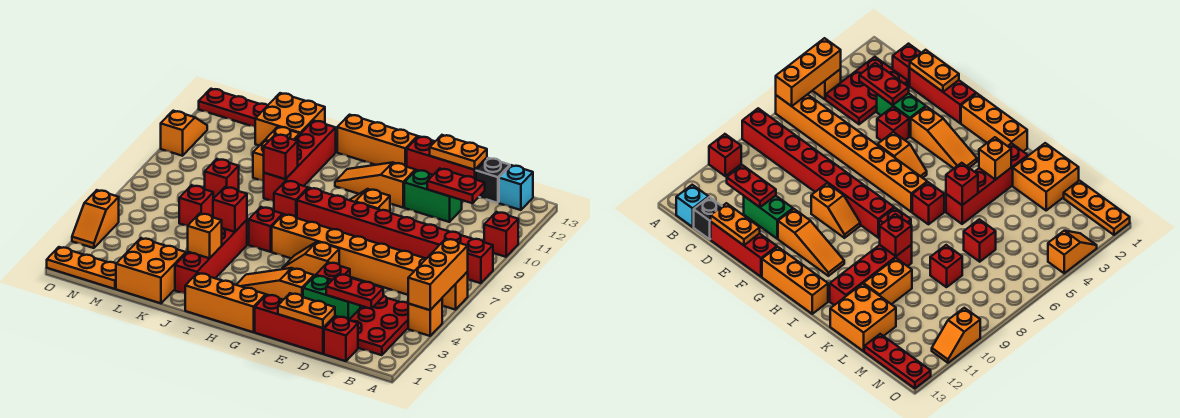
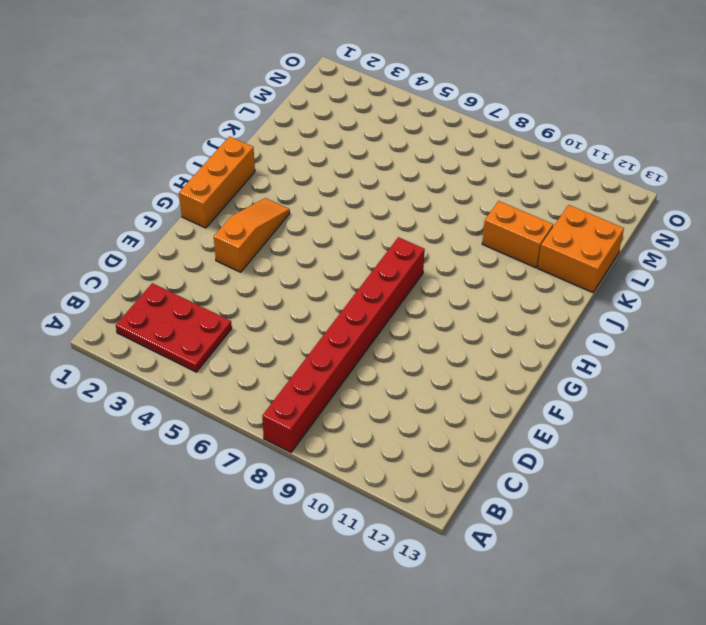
none -> orange 1x1 brick [408,299,442,336]
none -> orange 1x8 brick [272,214,468,310]
none -> red 1x1 brick [484,212,518,257]
none -> cyan 1x1 brick [499,165,533,210]

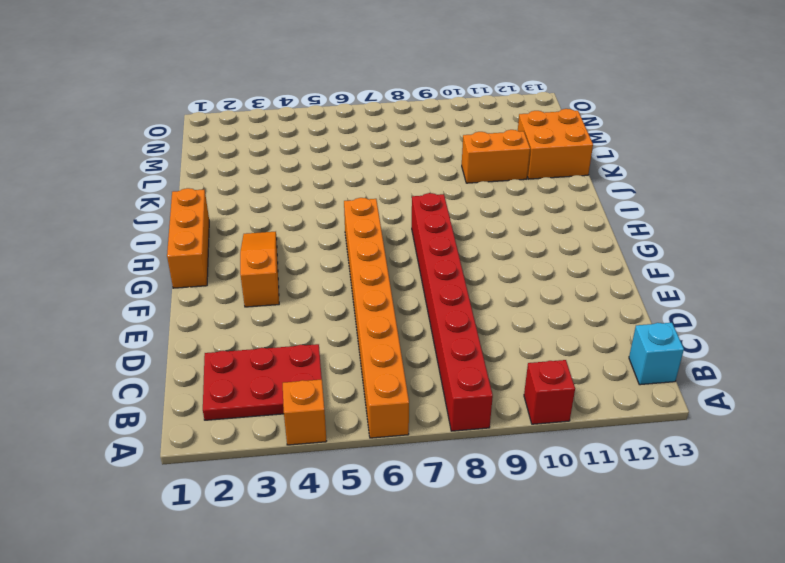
none -> red 1x1 brick [324,316,358,361]
none -> black 1x1 brick [476,158,510,203]
none -> red 1x3 brick [255,295,335,354]
none -> green 1x2 brick [303,275,360,320]

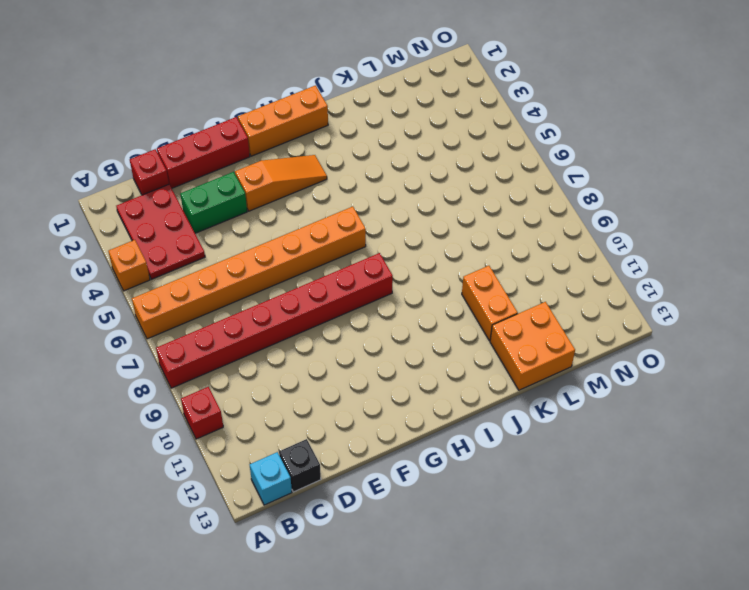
none -> green 1x2 brick [404,170,462,222]
none -> red 1x3 brick [407,136,487,180]
none -> red 1x1 brick [316,262,350,280]
none -> orange 1x2 slope [282,242,339,276]

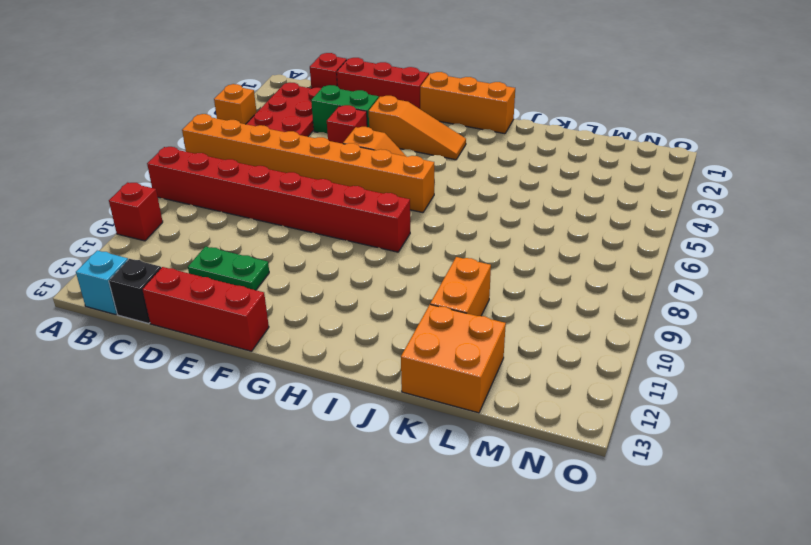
green 1x2 plate [188,246,269,290] -> green 1x2 brick [404,170,462,222]
none -> orange 1x2 slope [350,189,390,212]
none -> orange 1x3 slope [335,163,415,208]
none -> orange 1x3 brick [337,115,418,167]
none -> red 1x1 brick [249,207,283,252]

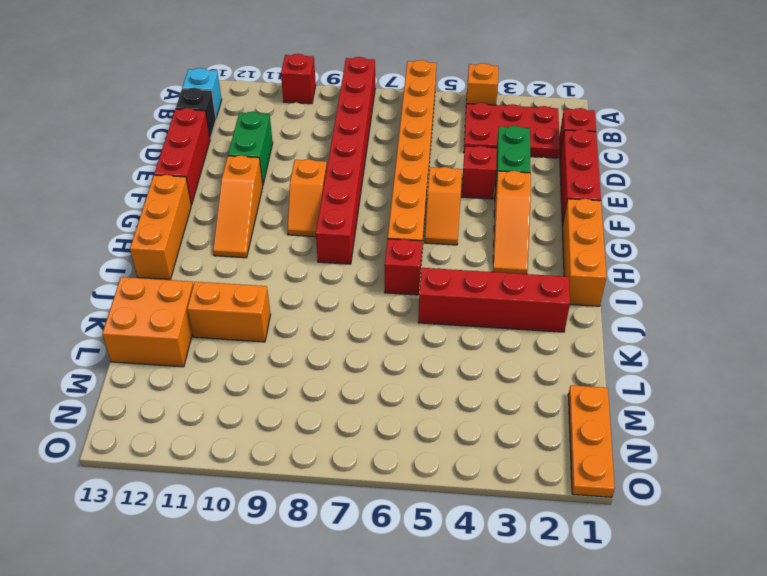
none -> red 1x1 brick [274,181,308,218]
none -> red 1x4 brick [264,121,336,201]
none -> orange 2x2 brick [116,238,186,303]
none -> red 1x1 brick [179,185,213,226]

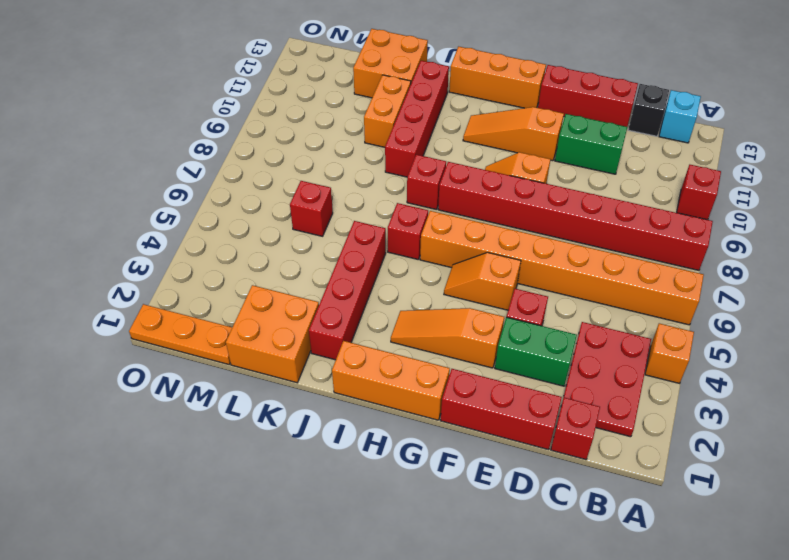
none -> red 1x1 brick [205,159,239,199]
none -> red 1x3 plate [199,89,268,127]
none -> orange 1x2 slope [72,190,119,248]
none -> orange 1x2 slope [161,111,207,156]

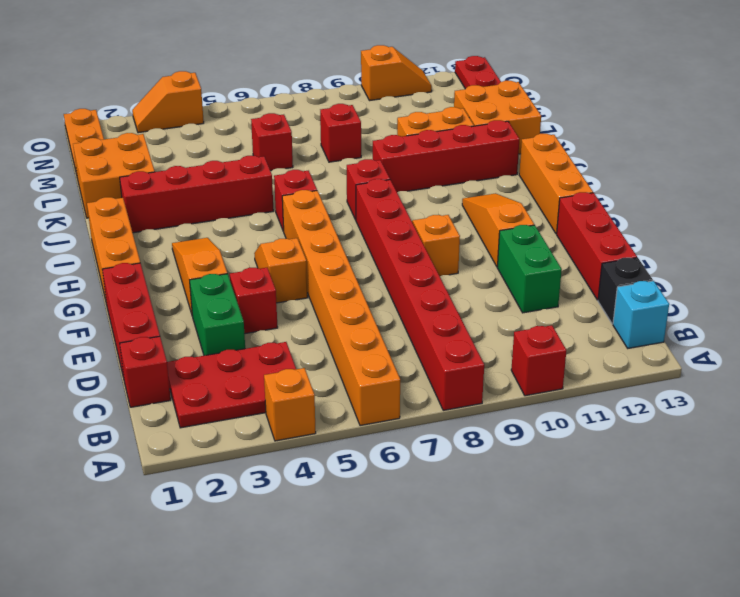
none -> orange 1x3 brick [408,239,468,310]
none -> red 1x2 plate [326,274,383,309]
none -> red 1x2 plate [427,168,485,203]
none -> orange 1x2 plate [278,293,335,328]

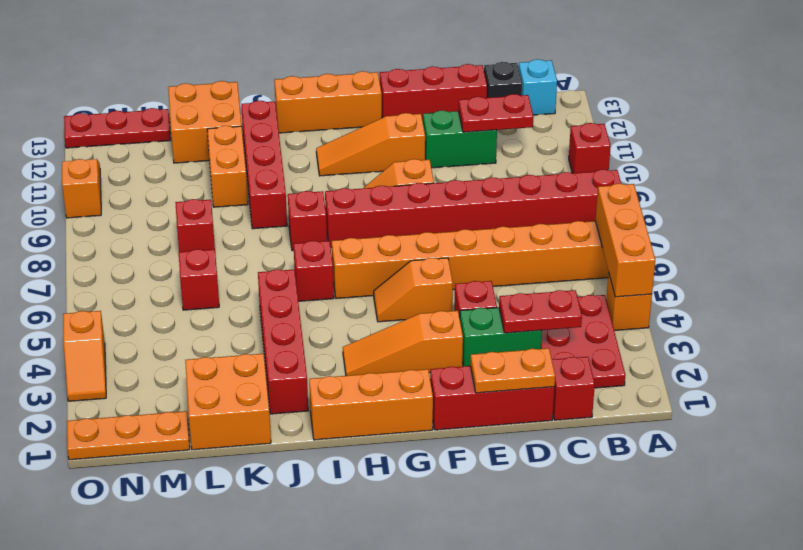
none -> orange 1x2 plate [430,135,487,170]
none -> orange 1x1 brick [188,213,222,258]
none -> red 1x1 brick [213,187,247,232]
none -> red 1x1 brick [264,134,298,179]

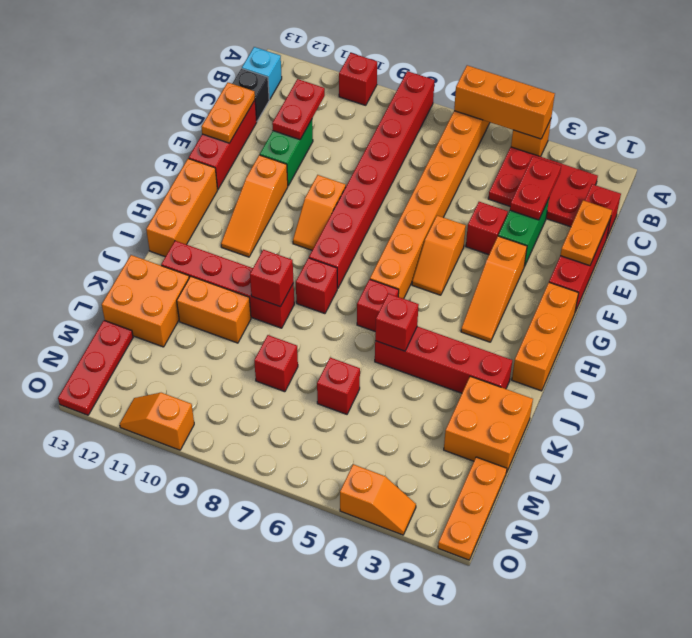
none -> orange 1x1 brick [188,213,222,258]

